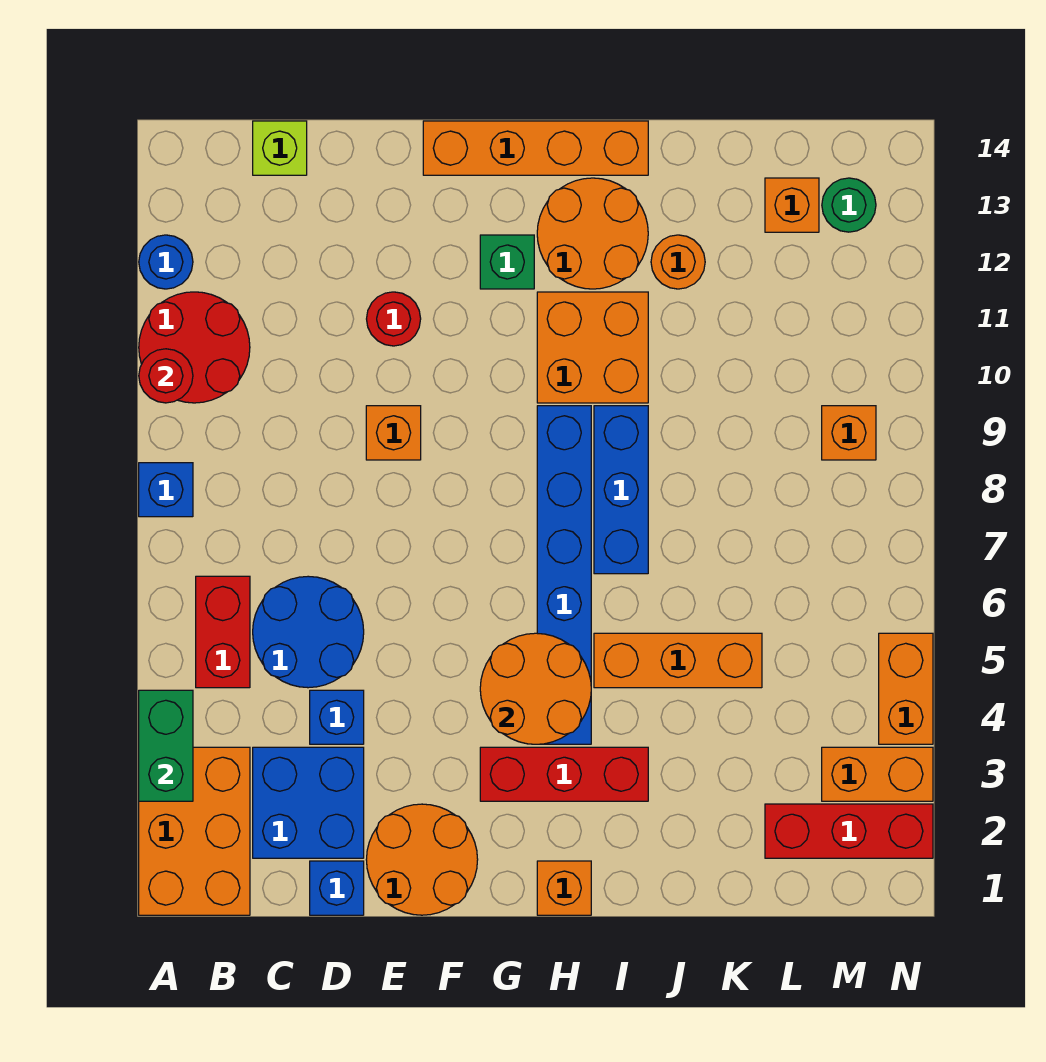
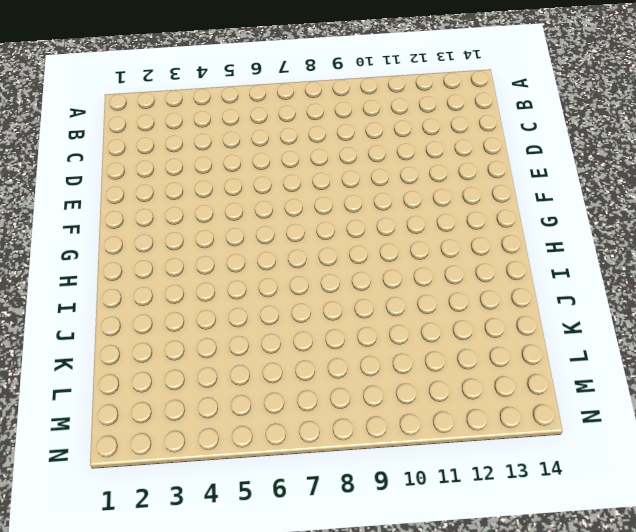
none -> orange 2x3 brick [139,747,250,915]
none -> blue 1x1 brick [139,463,193,517]
none -> red 2x2 round brick [139,292,250,403]
none -> blue 1x1 round brick [139,235,193,289]

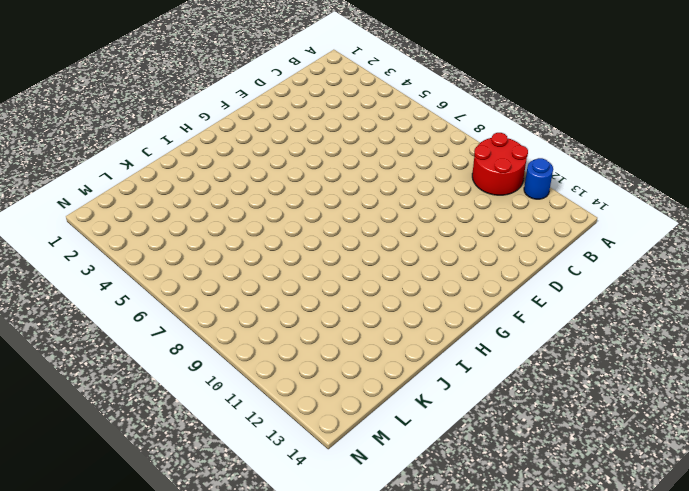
none -> orange 2x3 brick [139,747,250,915]
none -> blue 1x1 brick [139,463,193,517]
none -> red 1x2 brick [196,576,250,688]
none -> blue 2x2 brick [253,747,364,858]

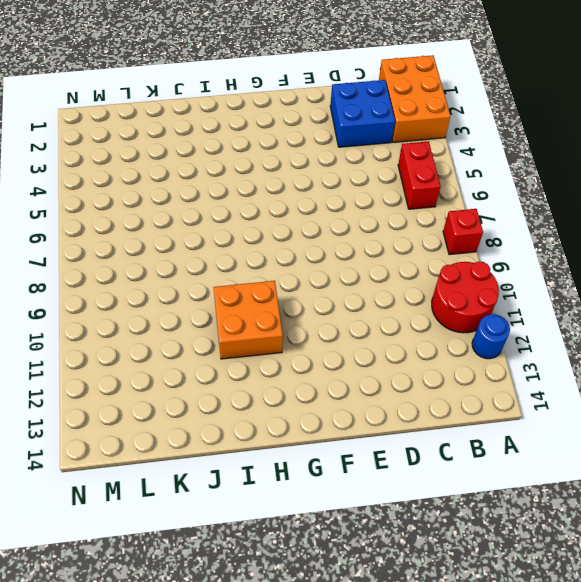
red 1x1 brick [443,209,483,255] -> blue 1x1 brick [139,463,193,517]
none -> blue 2x2 round brick [253,576,364,688]
none -> lime 1x1 brick [253,121,307,175]
none -> blue 1x1 brick [310,861,364,915]
none -> blue 1x1 brick [310,690,364,744]

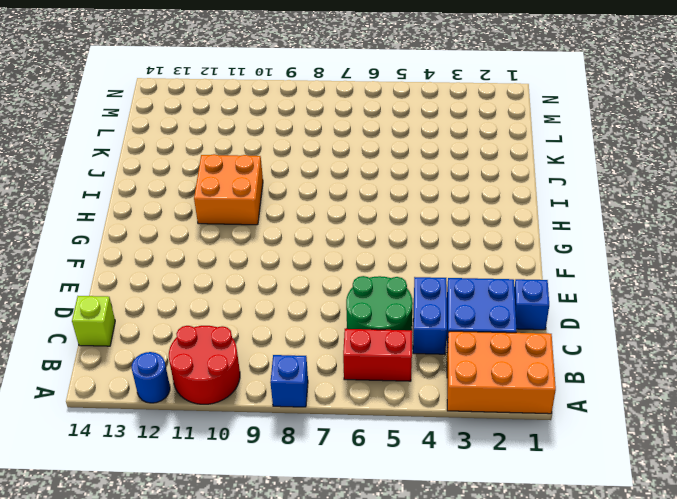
blue 1x2 brick [413,277,447,354] -> blue 1x1 brick [310,690,364,744]
green 2x2 round brick [346,276,413,330] -> blue 2x2 round brick [253,576,364,688]
none -> orange 2x2 round brick [366,804,478,915]
none -> orange 1x1 brick [366,406,421,460]
none -> red 1x1 round brick [367,292,421,346]
none -> orange 1x4 brick [423,121,648,175]

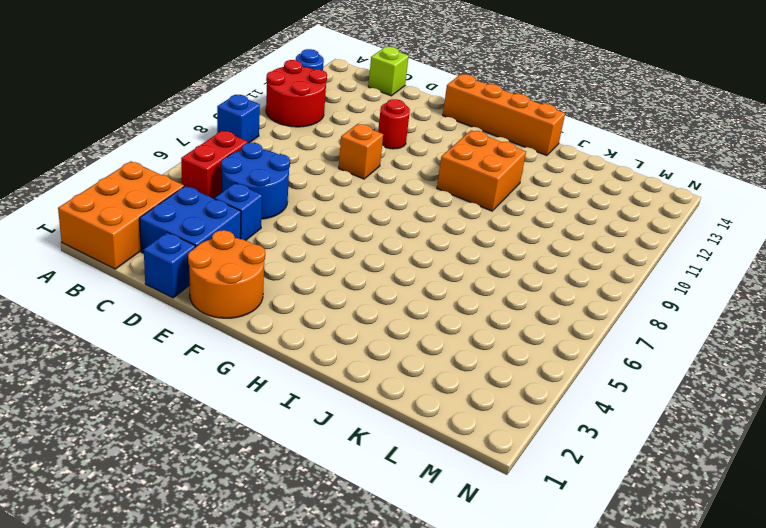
none -> red 1x3 brick [480,747,648,801]
none -> green 1x1 brick [480,235,534,289]
none -> orange 1x1 brick [537,861,591,915]
none -> blue 1x6 brick [537,406,591,744]

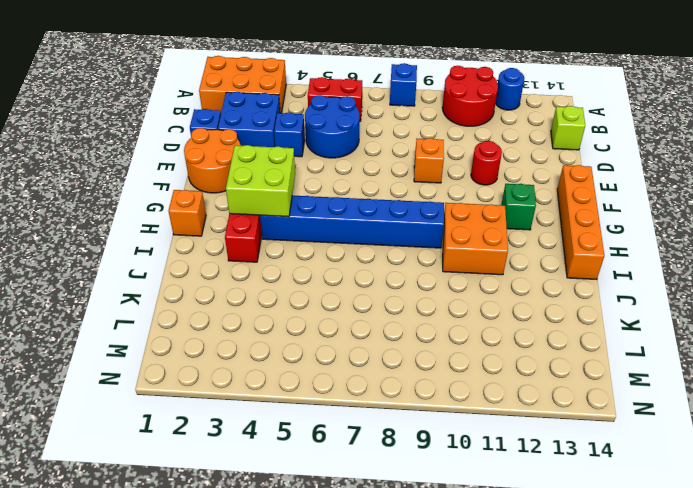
lime 2x2 brick [226,145,295,217] -> orange 2x2 round brick [480,633,591,744]
none -> orange 2x2 round brick [537,178,648,289]
none -> orange 1x3 brick [594,633,762,688]
none -> blue 1x3 brick [594,406,648,574]
none -> orange 1x1 round brick [651,235,705,289]

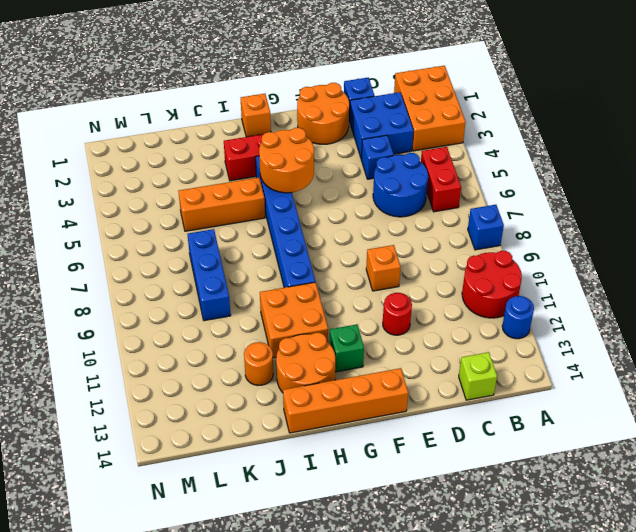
blue 1x3 brick [187,229,231,321] -> blue 1x3 brick moved to [594,406,648,574]
none -> red 1x3 brick [765,804,933,858]
none -> orange 1x1 brick [765,178,819,232]
none -> orange 1x2 brick [822,747,933,801]
none -> orange 1x1 brick [822,406,876,460]

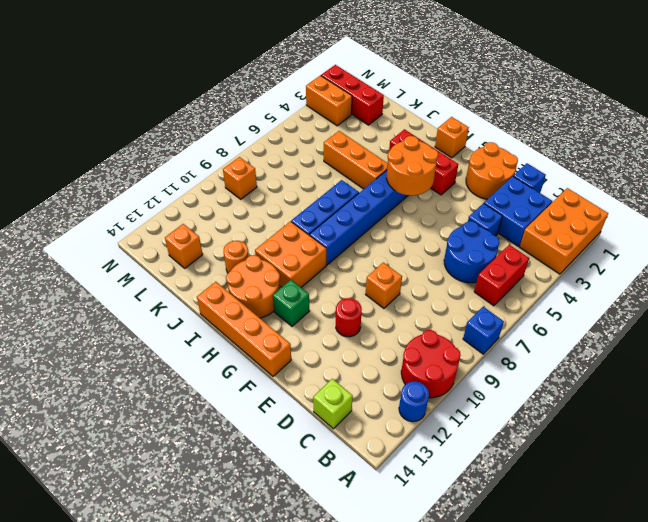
none -> green 1x1 round brick [822,178,876,232]
none -> orange 1x2 brick [879,633,933,744]
none -> green 1x2 brick [139,690,193,801]
none -> red 1x1 round brick [139,349,193,403]

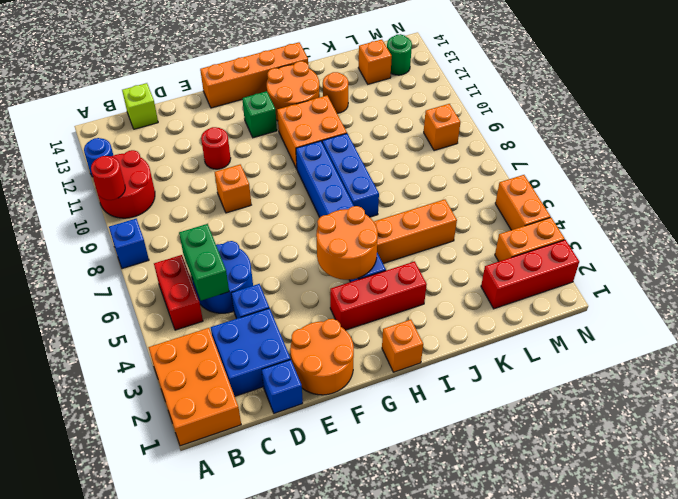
green 1x2 brick [179,224,229,300] -> green 1x2 brick moved to [139,690,193,801]

